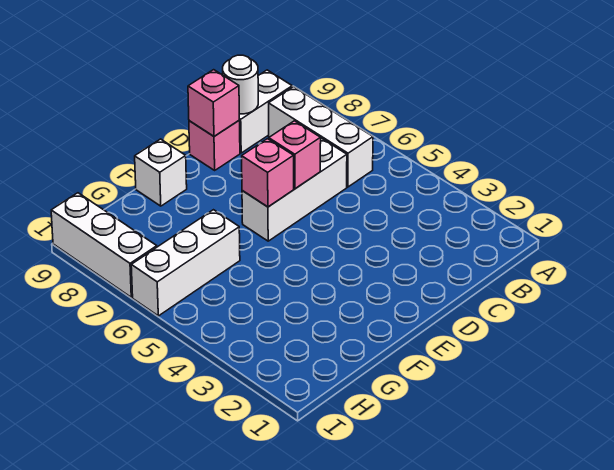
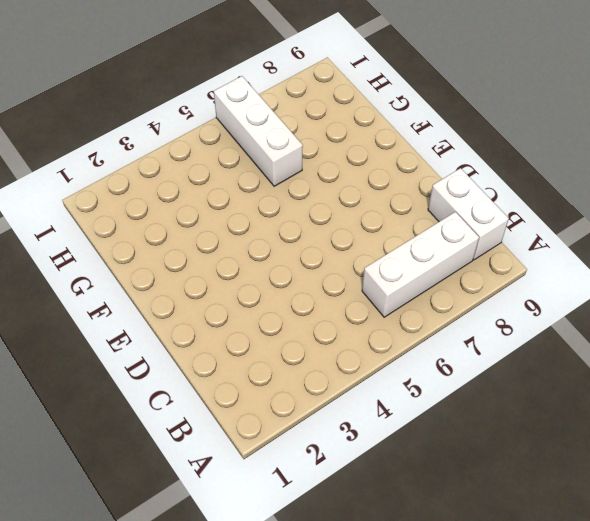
none -> white 1x3 brick [242,138,347,241]
none -> pink 1x1 brick [189,120,240,170]

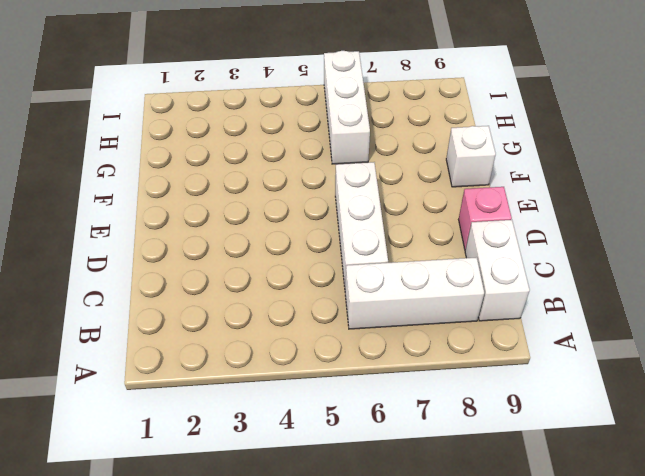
none -> white 1x3 brick [51,193,157,297]
none -> white 1x1 round brick [223,55,258,114]

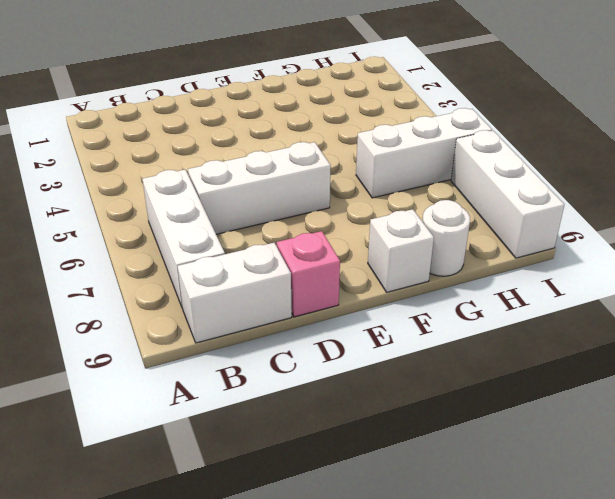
white 1x1 round brick [422,200,470,276] -> white 1x1 round brick moved to [223,55,258,114]
none -> pink 1x1 brick [269,121,321,189]
none -> pink 1x1 brick [188,70,240,136]

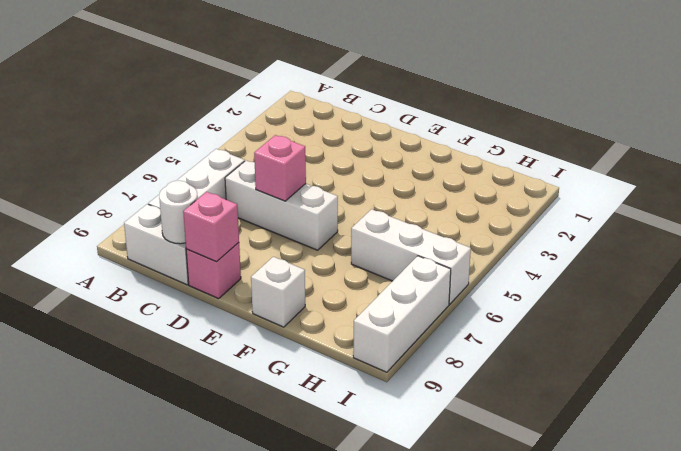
none -> pink 1x1 brick [242,139,294,207]

